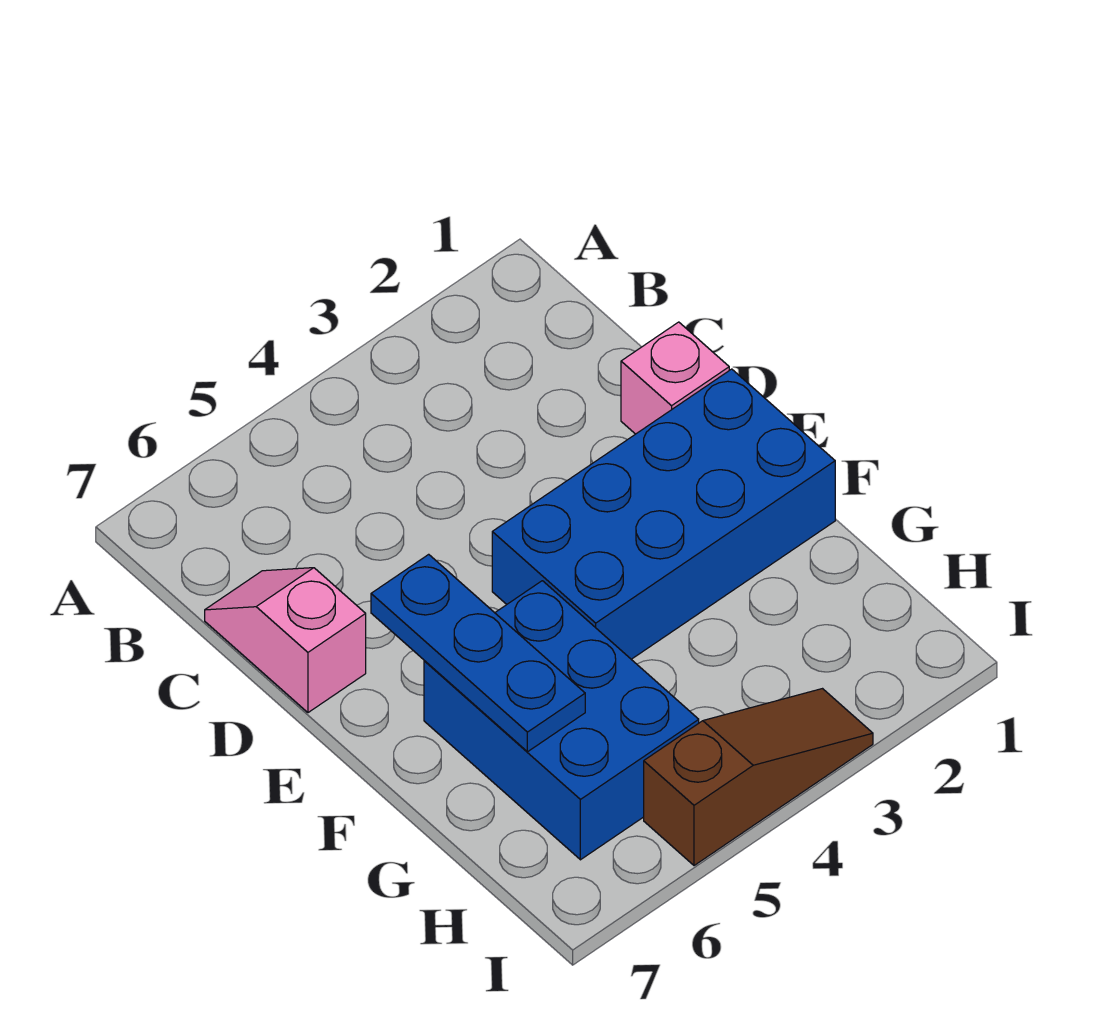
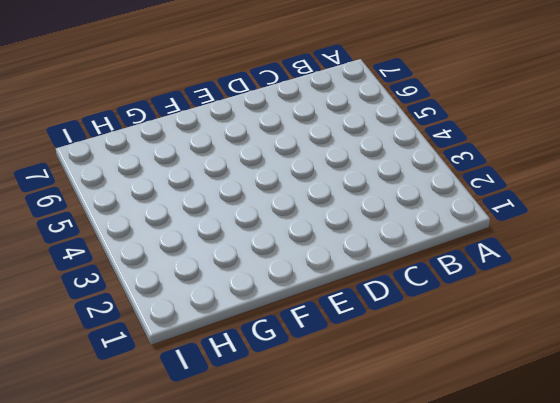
none -> pink 1x2 slope [205,568,366,713]
none -> pink 1x1 brick [621,322,729,434]

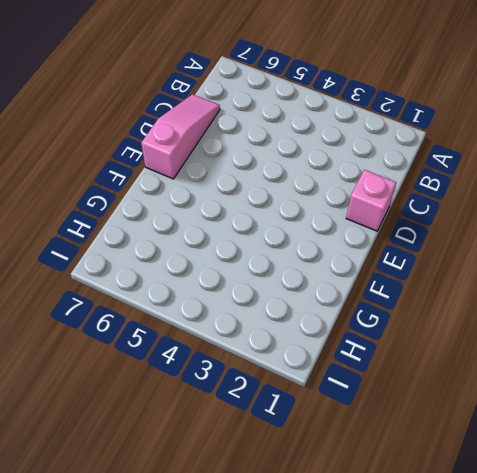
pink 1x3 slope [141,94,220,179] -> pink 1x2 slope [205,568,366,713]
none -> blue 2x4 brick [492,369,835,659]
none -> blue 2x3 brick [424,581,699,860]

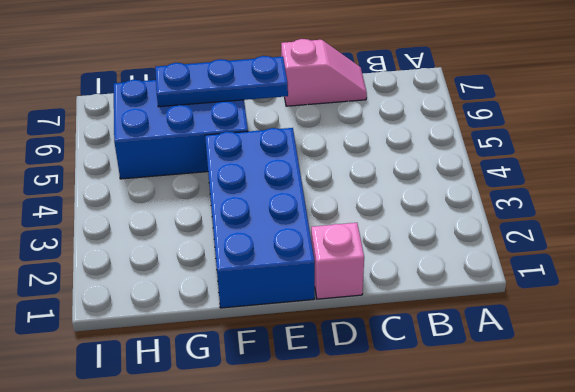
none -> brown 1x3 slope [644,689,873,866]

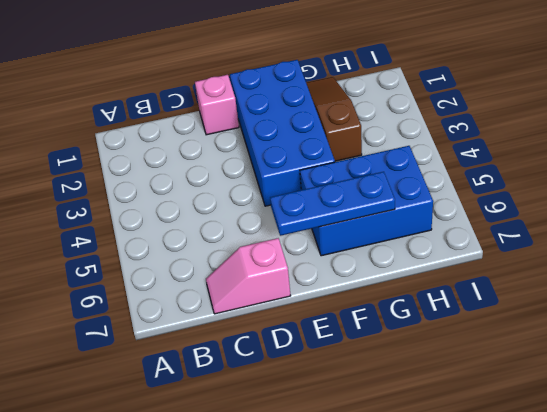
brown 1x3 slope [306,77,362,161] -> brown 1x3 slope moved to [644,689,873,866]

